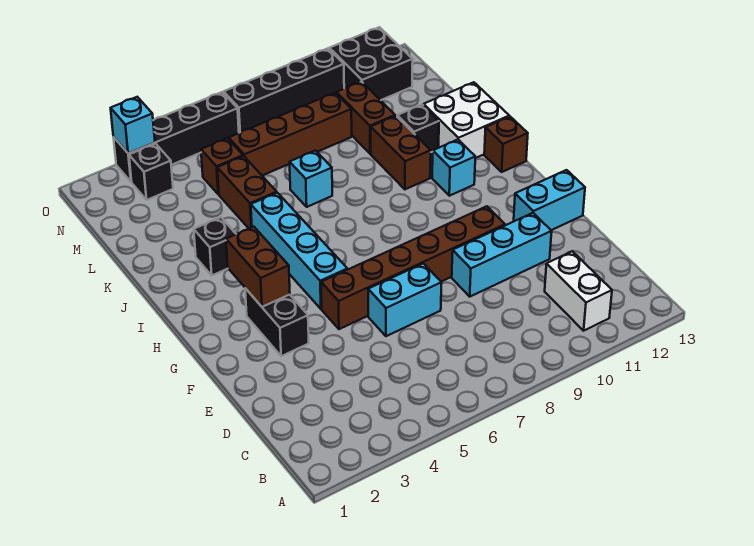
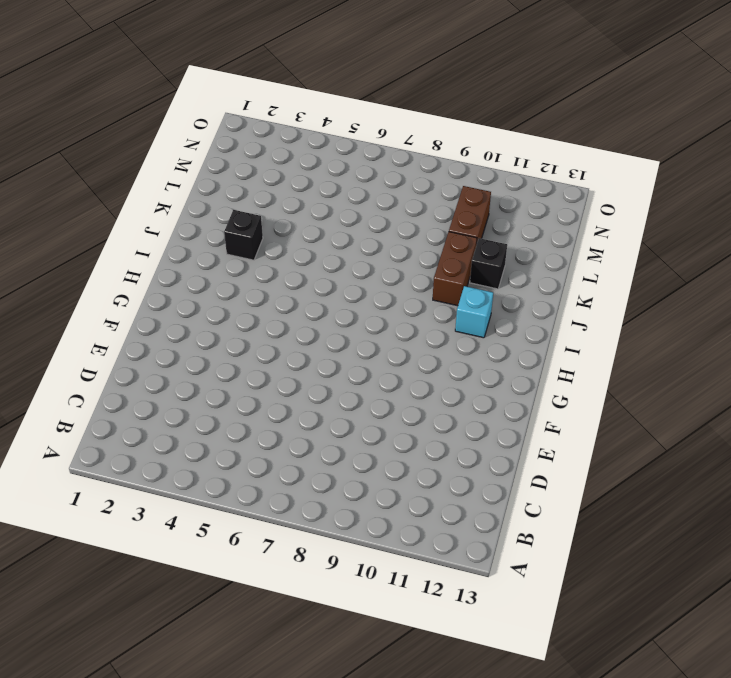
none -> white 1x2 brick [545,251,612,331]
none -> cyan 1x2 brick [368,263,442,336]
none -> cyan 1x3 brick [452,213,552,297]

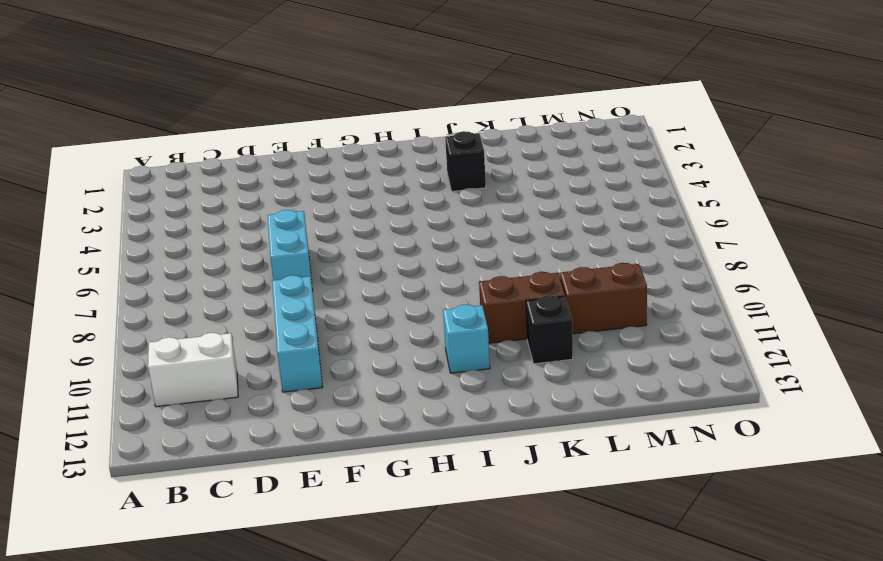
none -> black 1x2 brick [245,288,309,356]
none -> brown 1x6 brick [321,206,505,329]
none -> cyan 1x2 brick [514,170,585,230]

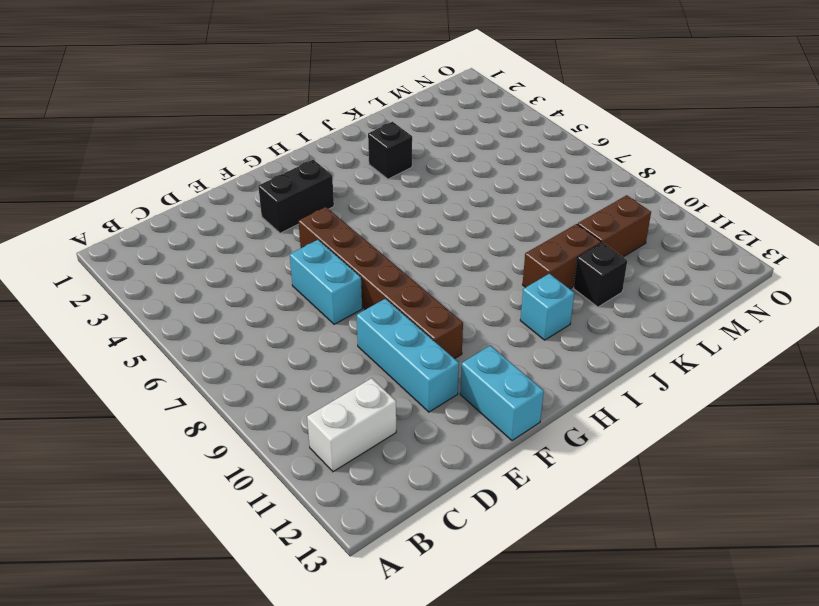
none -> cyan 1x4 brick [251,193,347,309]
none -> brown 1x1 brick [484,117,528,172]
none -> white 2x2 brick [423,82,509,158]

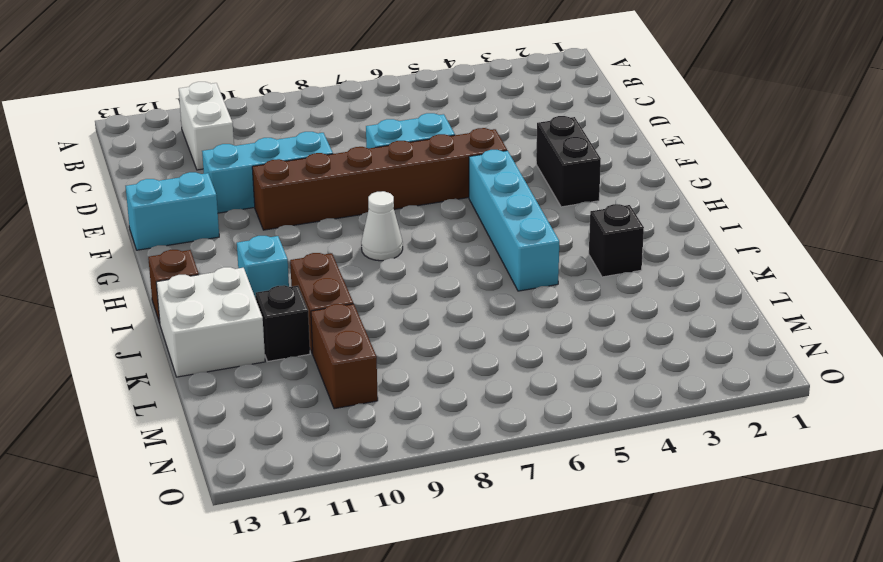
white 1x1 cone [361,191,403,261] -> none
none -> brown 1x2 brick [217,156,277,228]
none -> cyan 1x1 brick [290,151,332,207]
none -> brown 1x1 brick [201,138,243,194]

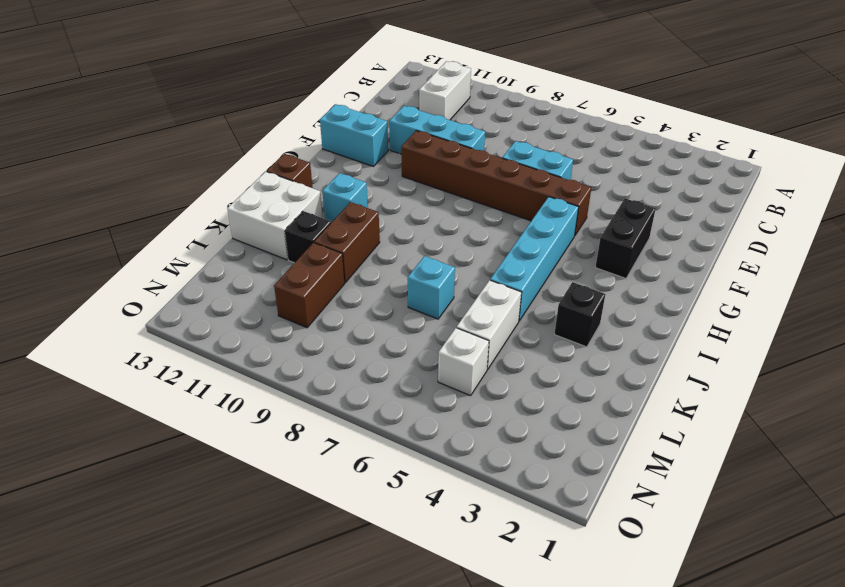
white 1x2 brick [457,280,522,370] -> brown 1x2 brick [217,156,277,228]
white 1x1 brick [438,328,489,396] -> brown 1x1 brick [201,138,243,194]
none -> brown 1x4 brick [229,93,352,176]
none -> black 1x1 brick [129,144,173,200]
none -> black 2x2 brick [329,27,413,100]

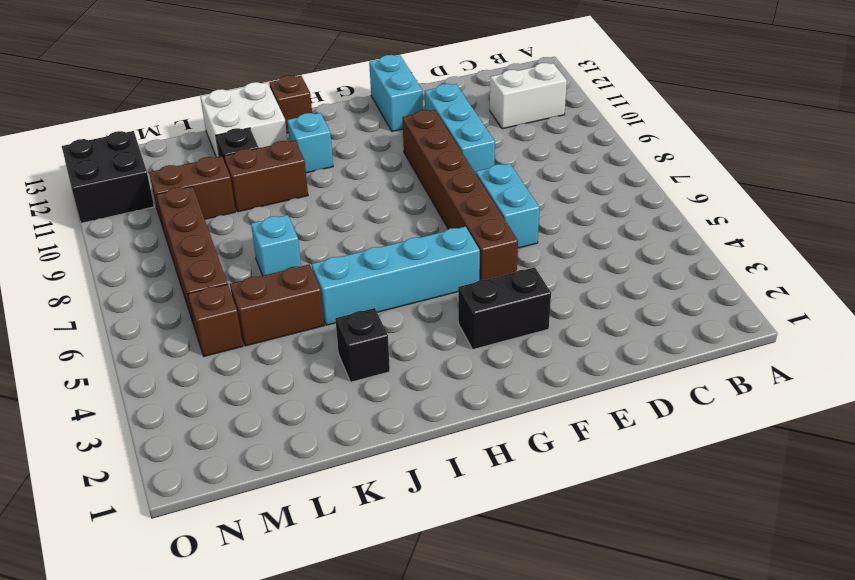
none -> black 1x1 brick [129,144,173,200]
none -> black 1x4 brick [113,92,239,182]
none -> black 1x4 brick [224,49,344,133]

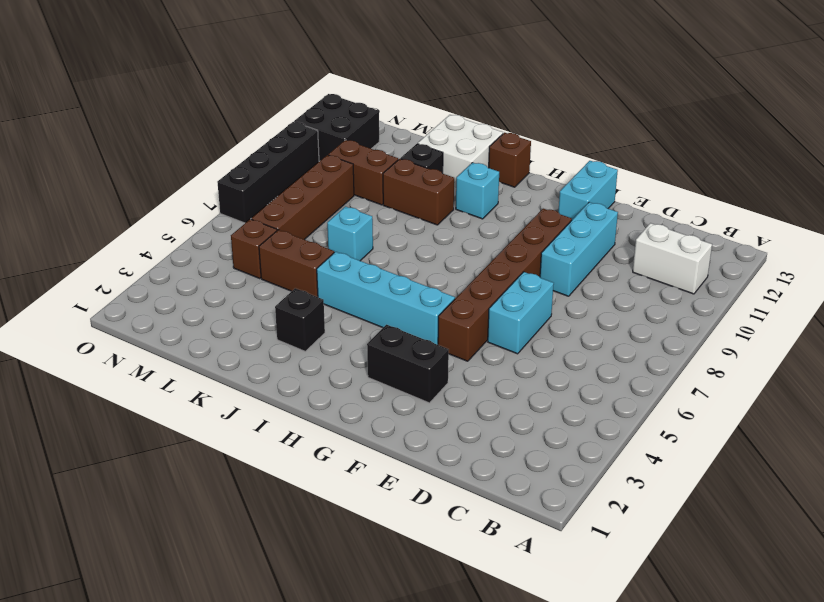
none -> black 1x1 brick [129,144,173,200]
none -> black 1x4 brick [113,92,239,182]
none -> brown 1x2 brick [226,227,290,307]

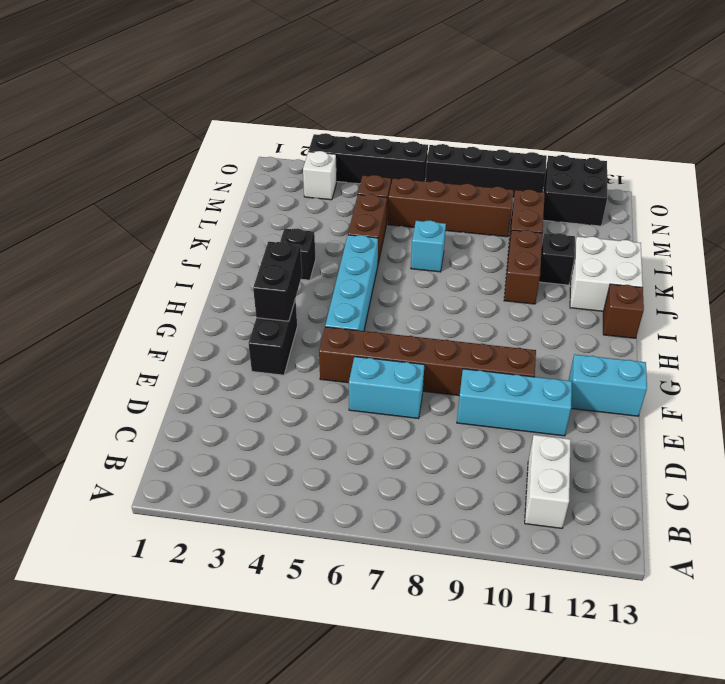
black 1x2 brick [253,242,302,321] -> brown 1x2 brick [226,227,290,307]
white 1x1 brick [303,151,337,200] -> black 1x1 brick [129,144,173,200]
none -> cyan 1x1 brick [432,140,475,196]
none -> cyan 1x1 brick [111,97,155,153]

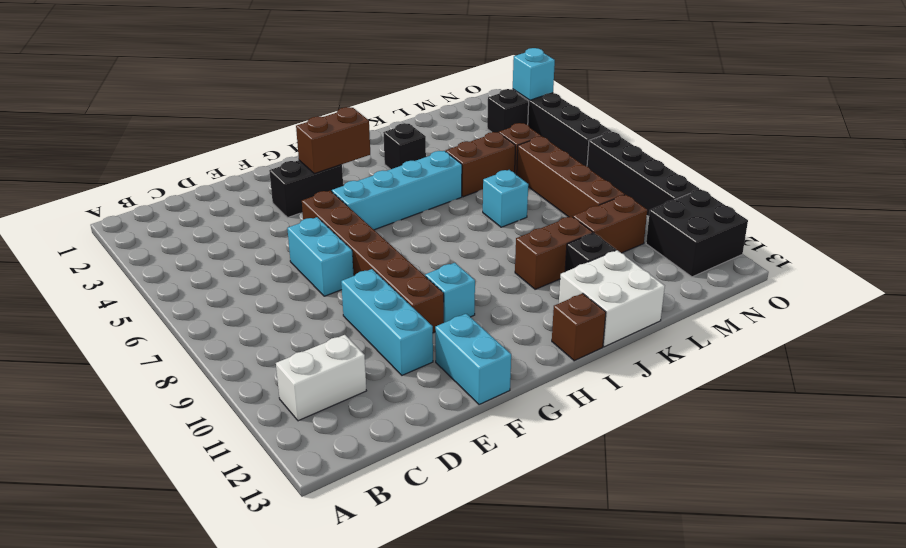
cyan 1x1 brick [425,263,475,323] -> cyan 1x1 brick moved to [432,140,475,196]

